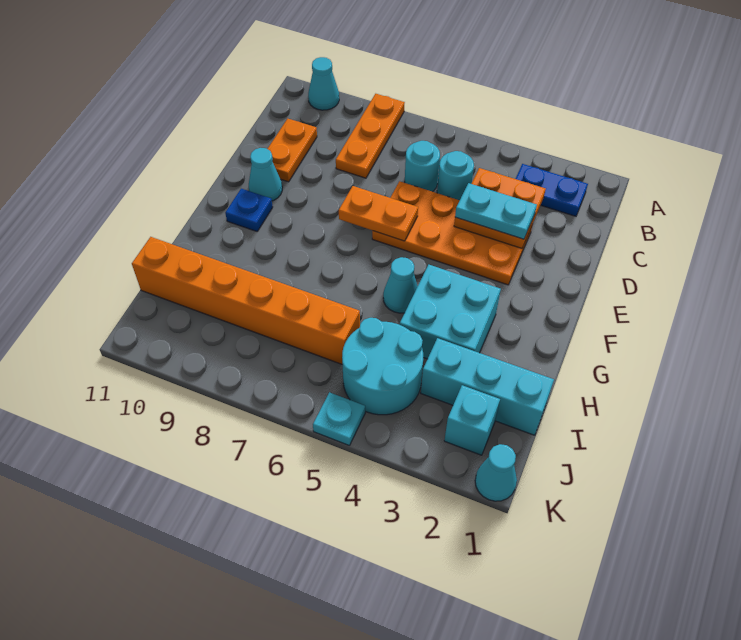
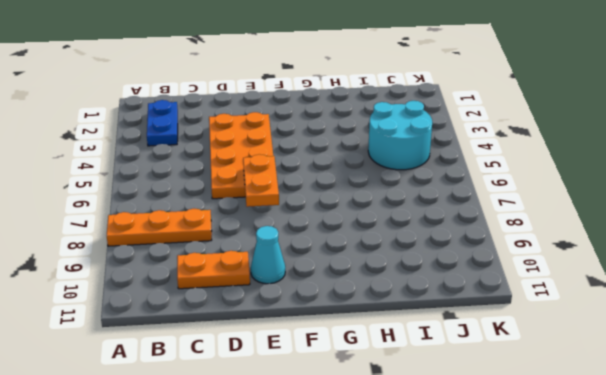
none -> cyan 1x1 cone [308,57,339,110]
none -> cyan 1x1 round brick [437,151,474,200]
none -> cyan 1x1 round brick [405,141,440,192]

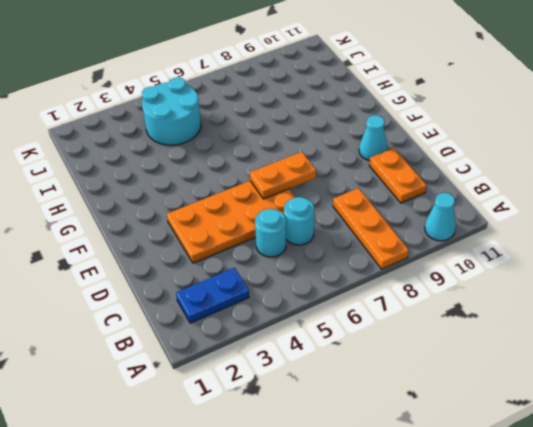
none -> blue 1x1 plate [225,189,273,231]
none -> cyan 2x2 brick [400,265,501,359]
none -> cyan 1x1 cone [383,257,418,313]

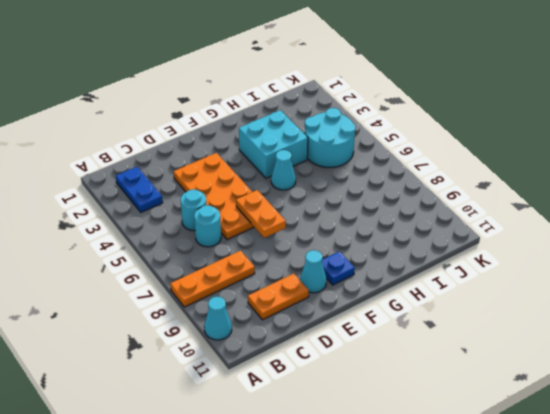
none -> cyan 1x3 brick [421,338,554,435]
none -> orange 1x6 brick [132,237,360,364]
none -> cyan 1x1 brick [444,385,500,455]

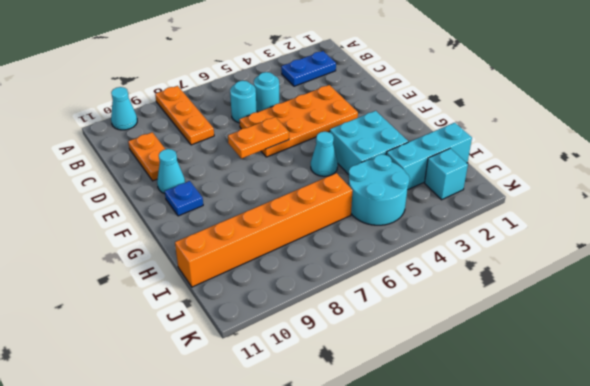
none -> cyan 1x1 cone [475,444,517,501]
none -> cyan 1x1 plate [313,392,365,446]
none -> orange 2x2 plate [454,168,546,248]

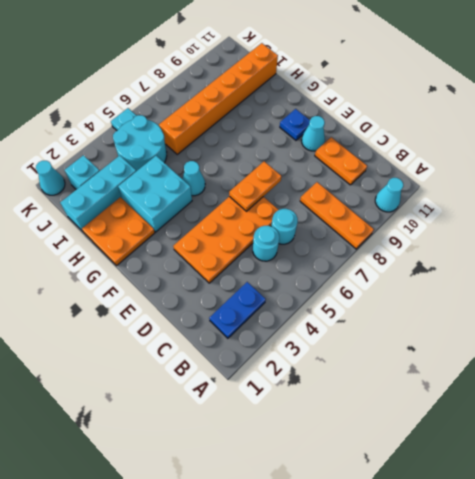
orange 2x2 plate [82,197,155,265] -> orange 2x2 plate moved to [454,168,546,248]
none -> cyan 1x2 plate [455,183,537,239]

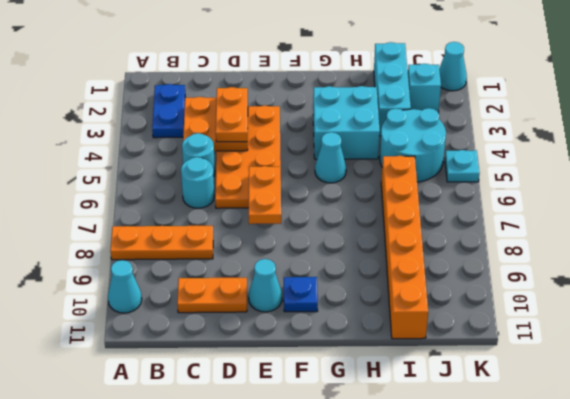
orange 1x2 plate [216,87,248,142] -> cyan 1x2 plate [455,183,537,239]

